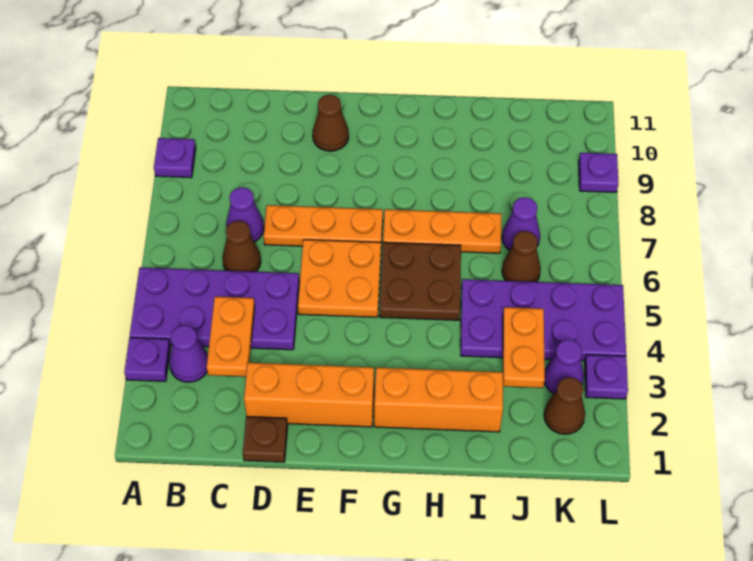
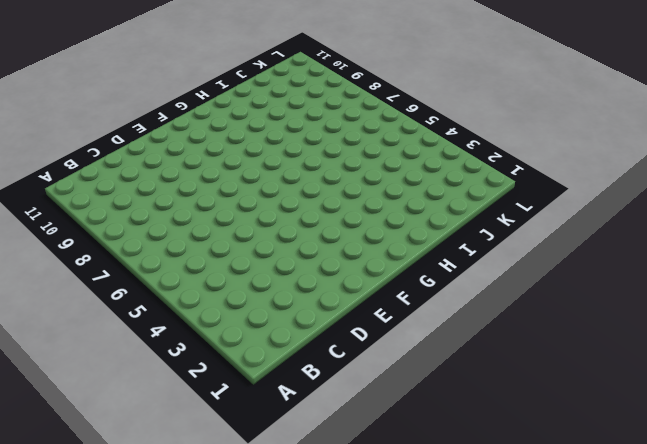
none -> purple 1x1 plate [124,338,170,381]
none -> purple 2x4 plate [130,267,299,350]
none -> purple 1x1 plate [154,138,196,178]

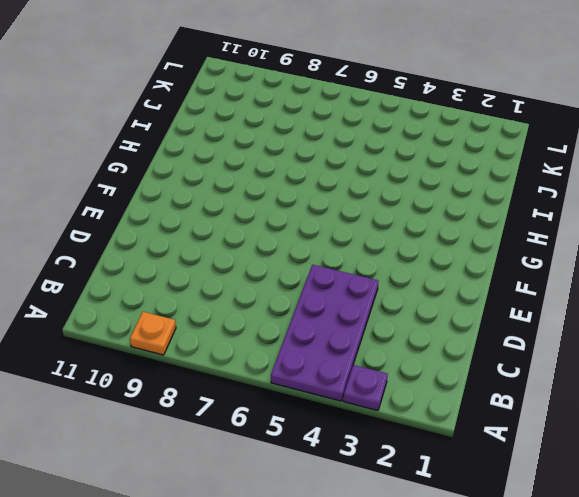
orange 1x1 plate [130,312,176,355] -> purple 1x1 plate [154,138,196,178]
none -> purple 1x1 cone [169,325,208,382]
none -> brown 1x1 cone [222,221,261,272]
none -> purple 1x1 cone [226,187,264,242]

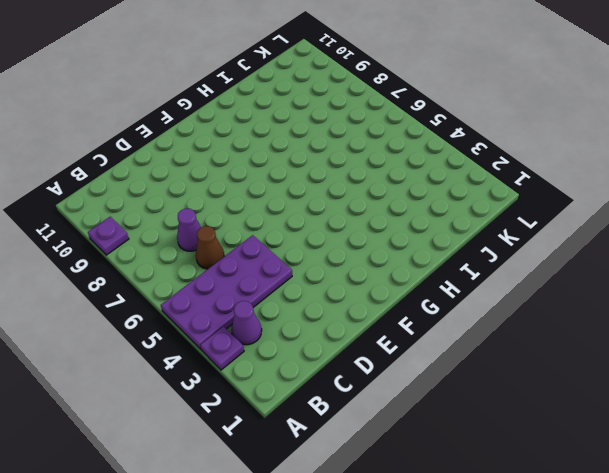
none -> brown 1x1 plate [243,417,288,462]
none -> orange 1x3 brick [244,363,374,427]
none -> orange 1x3 plate [264,205,383,246]

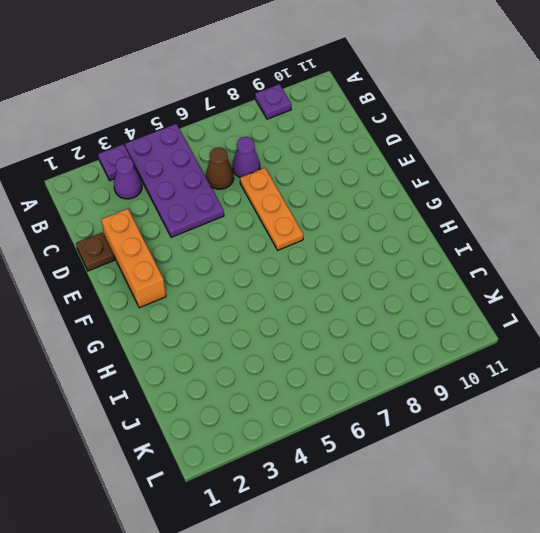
none -> orange 2x2 plate [298,240,381,317]
none -> brown 1x1 cone [313,95,349,151]
none -> orange 1x3 brick [374,367,503,432]

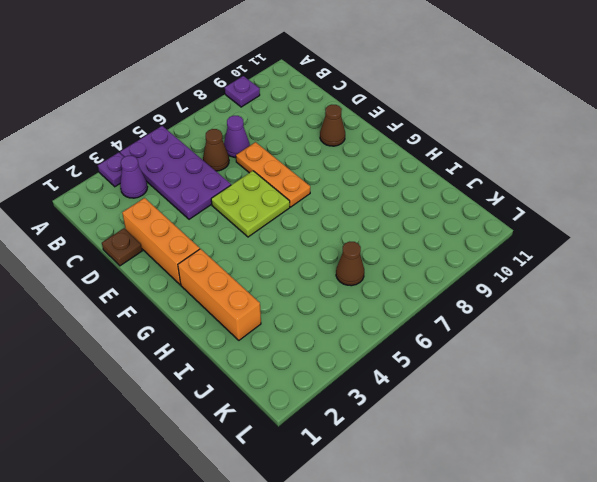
lime 2x2 plate [211,171,290,237] -> orange 2x2 plate [298,240,381,317]
none -> brown 2x2 plate [380,242,461,320]
none -> orange 1x3 plate [383,209,501,253]
none -> purple 2x4 plate [461,279,626,361]

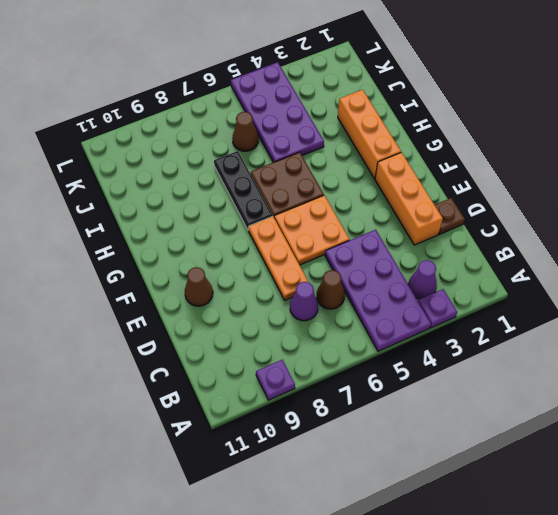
black 1x3 plate [214,151,273,230] -> orange 1x3 plate [383,209,501,253]
none -> purple 1x1 cone [502,197,540,250]
none -> brown 1x1 cone [544,377,585,434]
none -> purple 1x1 cone [544,339,584,394]

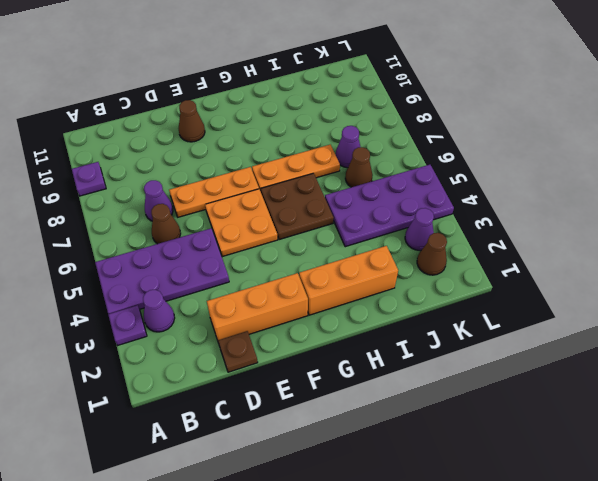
none -> purple 1x1 plate [585,355,628,399]
none -> purple 1x1 plate [579,153,618,192]
none -> orange 1x2 plate [207,297,255,377]

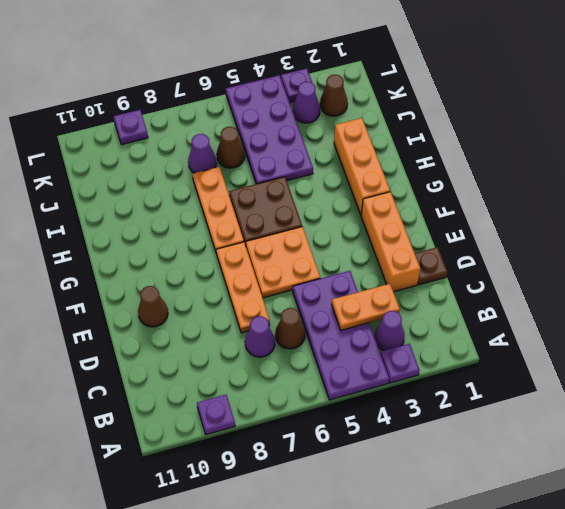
none -> orange 1x2 plate [503,307,545,388]

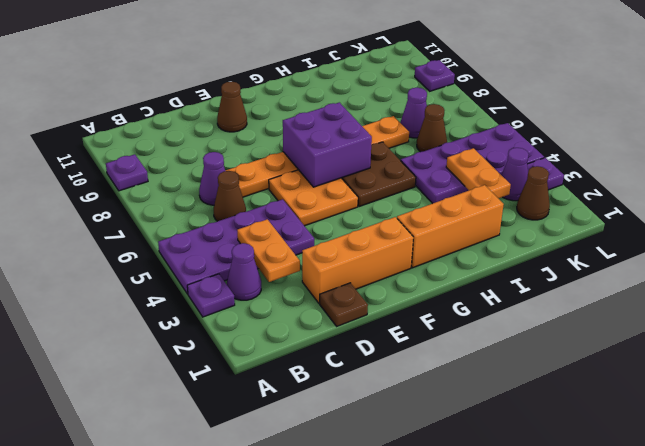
purple 2x2 brick [283,102,372,187] -> none

